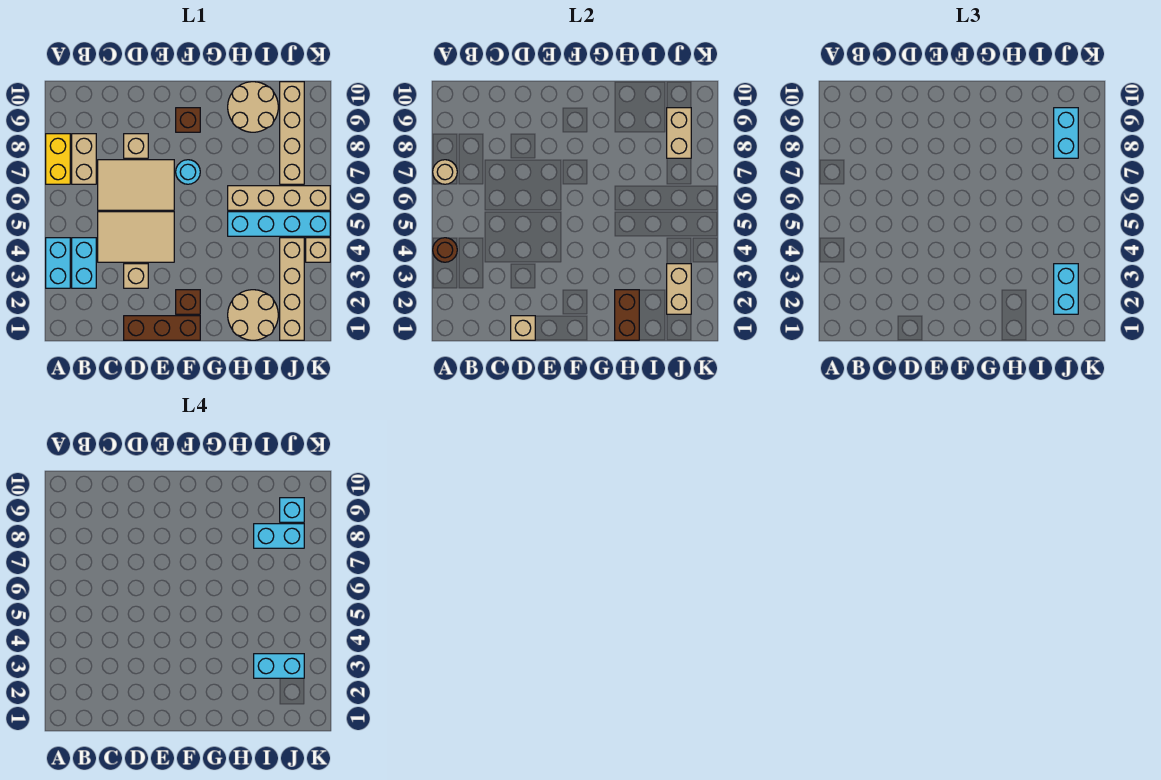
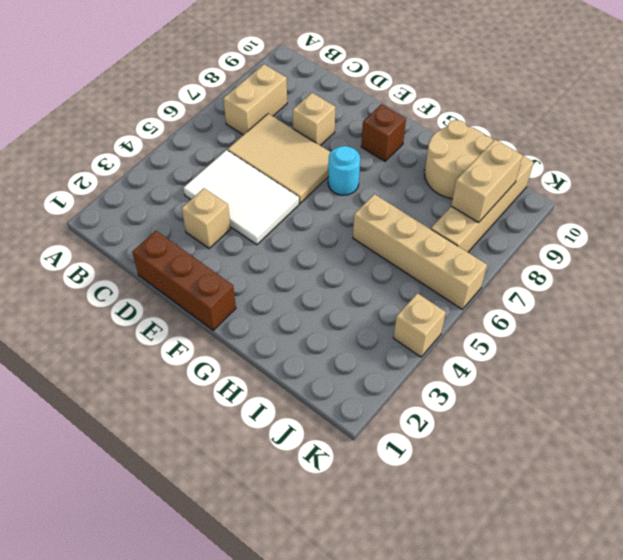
white 2x3 tile [183,150,299,245] -> tan 2x3 tile [98,212,174,262]
none -> cyan 1x2 brick [46,238,70,288]
none -> yellow 1x2 brick [46,134,70,184]
none -> cyan 1x2 brick [72,238,96,288]
none -> brown 1x1 brick [176,290,200,314]

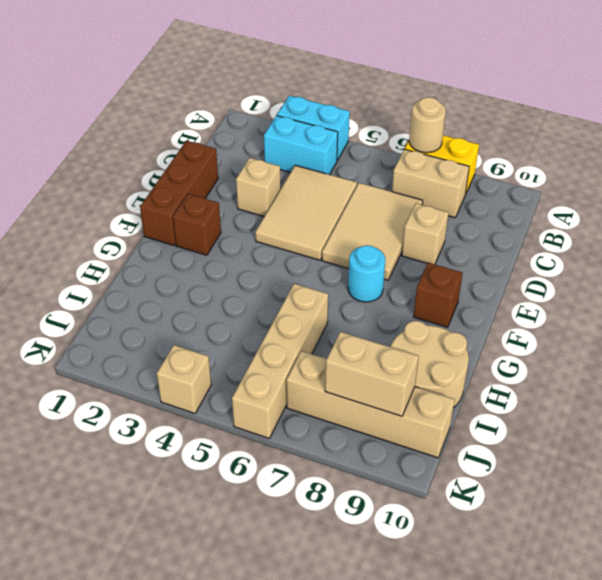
none -> tan 2x2 round brick [228,290,278,340]
none -> cyan 1x4 brick [228,212,330,236]
none -> tan 1x4 brick [280,238,304,340]
none -> brown 1x1 round brick [433,238,457,262]

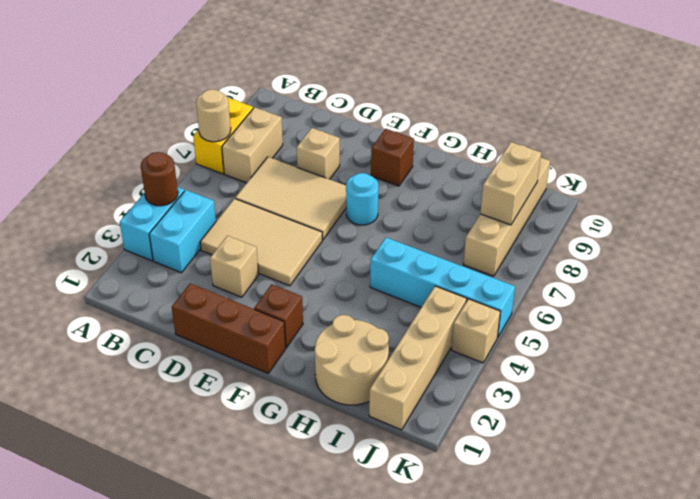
none -> tan 1x4 brick [228,186,330,210]
none -> tan 2x2 round brick [228,82,278,132]
none -> tan 1x1 brick [511,316,535,340]
none -> brown 1x2 brick [615,290,639,340]

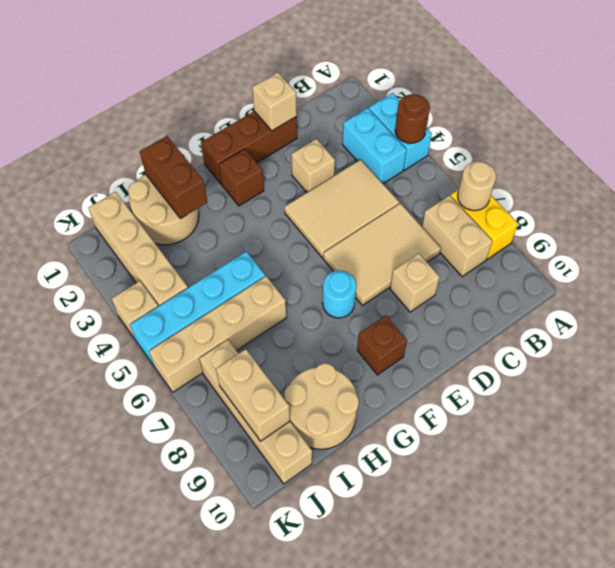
none -> tan 1x2 brick [667,264,691,314]
none -> cyan 1x2 brick [1054,264,1078,314]
none -> cyan 1x2 brick [1054,108,1078,158]
none -> cyan 1x2 brick [254,654,304,678]

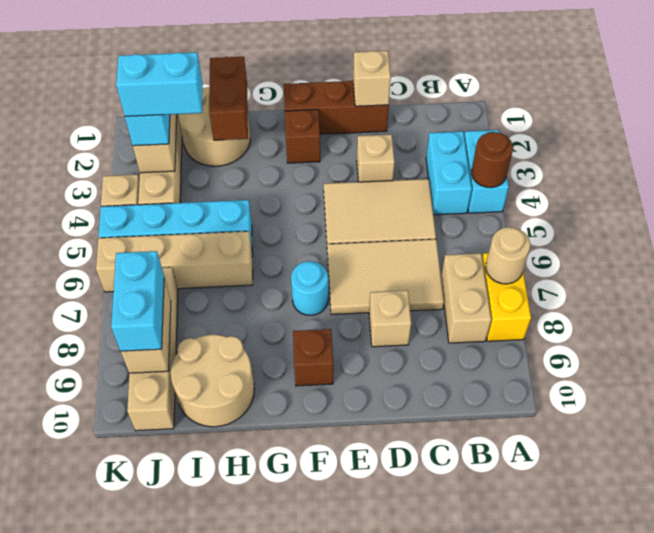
none -> cyan 1x2 brick [254,524,304,548]
none -> cyan 1x1 brick [280,498,304,522]

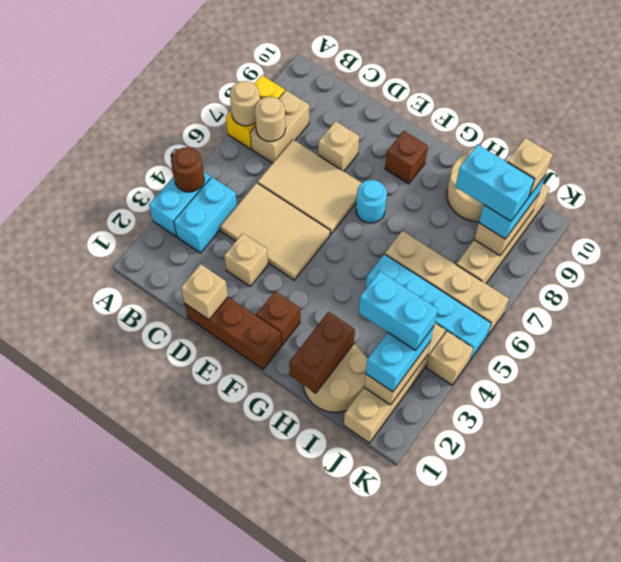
tan 1x1 round brick [255,97,286,142] -> none
tan 1x1 brick [507,138,553,196] -> cyan 1x1 brick [280,498,304,522]

